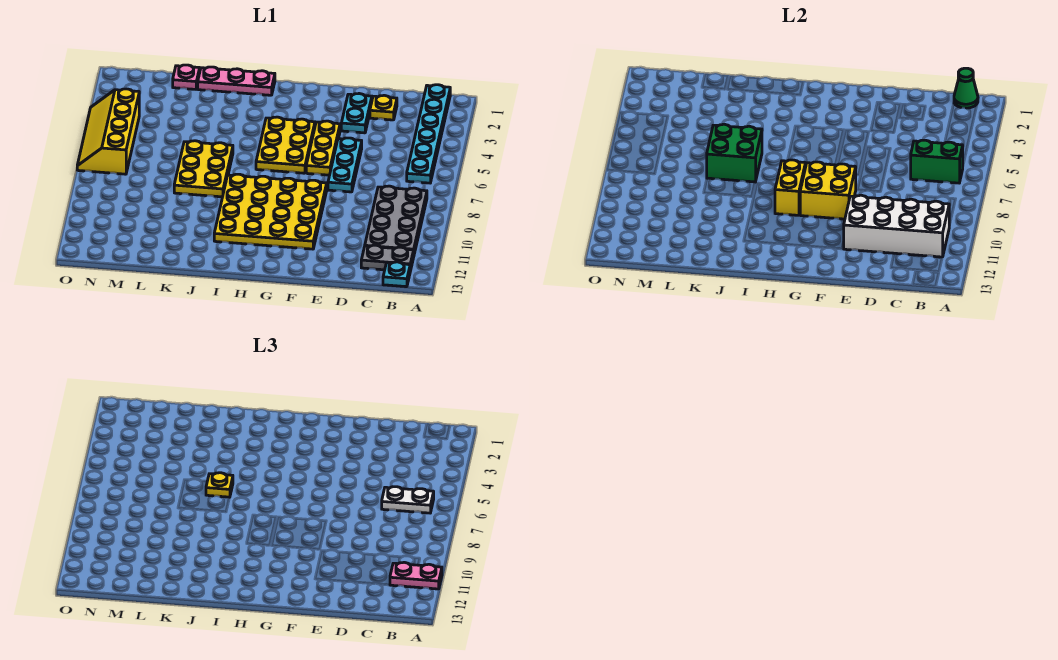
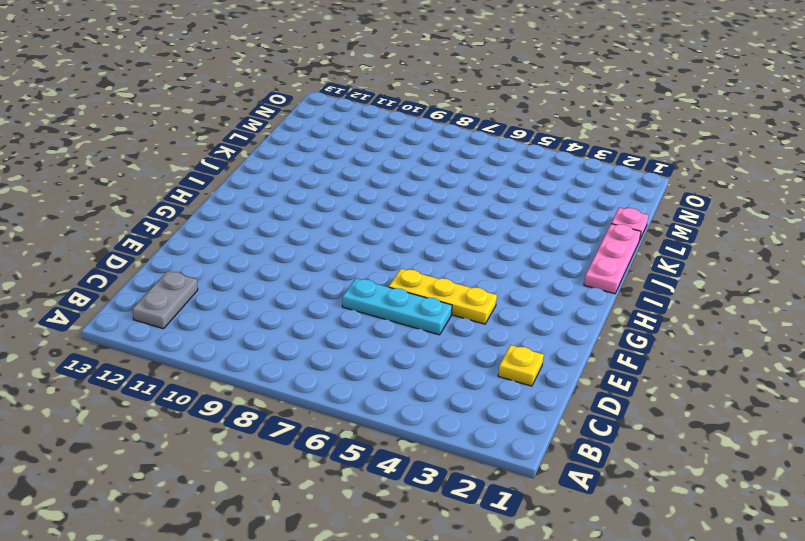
none -> cyan 1x6 plate [407,85,450,183]
none -> grey 2x4 plate [365,186,427,254]
none -> cyan 1x1 plate [383,262,410,287]

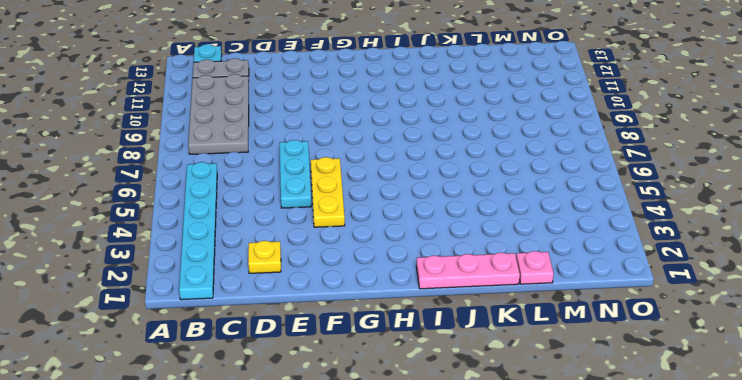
none -> cyan 1x2 plate [341,94,372,133]
none -> yellow 4x4 plate [214,174,327,249]
none -> yellow 2x3 plate [256,117,315,173]

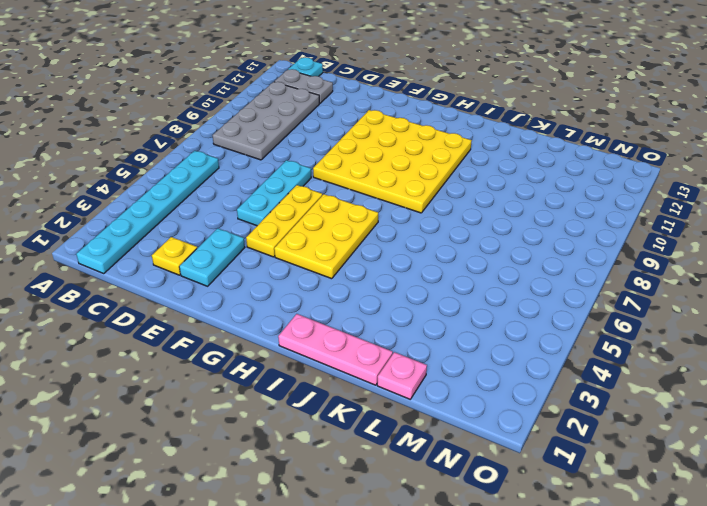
none -> yellow 2x3 plate [174,141,233,197]
none -> yellow 2x4 slope [77,89,139,174]
none -> green 1x1 cone [954,68,978,108]

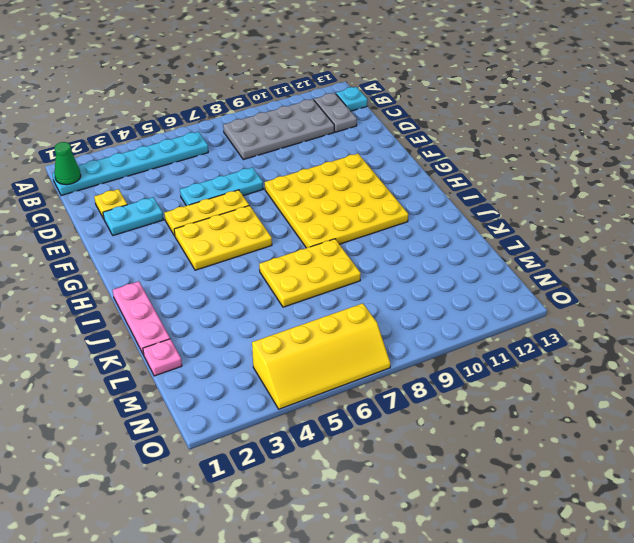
none -> green 1x2 brick [911,140,963,183]
none -> white 2x4 brick [844,195,949,257]
none -> yellow 2x2 brick [800,162,856,219]

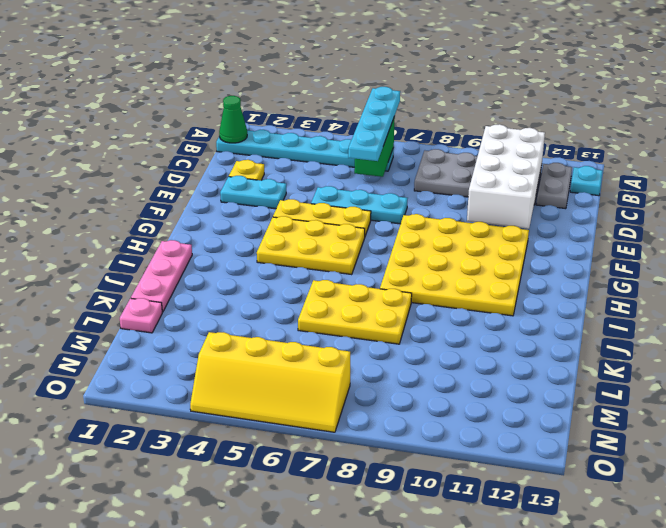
cyan 1x4 plate [348,87,400,161] -> white 1x2 plate [382,487,434,513]
none -> yellow 2x2 brick [800,162,856,219]
none -> yellow 1x2 brick [775,160,806,215]
none -> green 2x2 brick [707,124,762,182]

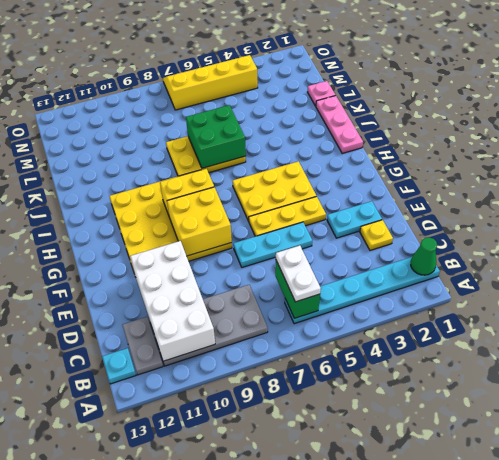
none -> pink 1x2 plate [390,562,442,589]
none -> yellow 1x1 plate [206,473,233,497]

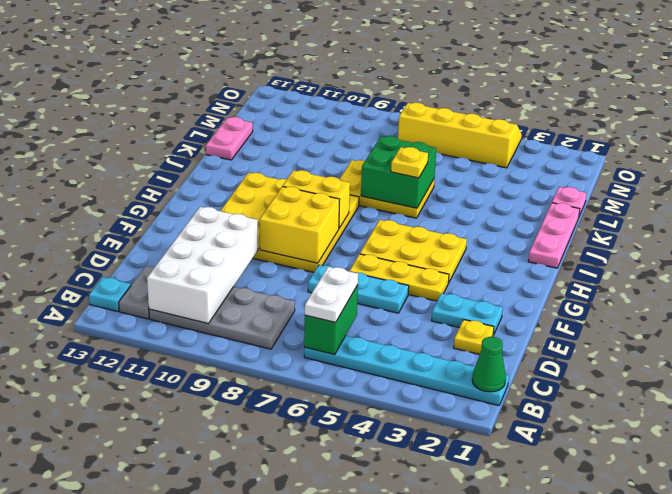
pink 1x2 plate [206,117,253,160] -> pink 1x2 plate moved to [390,562,442,589]

